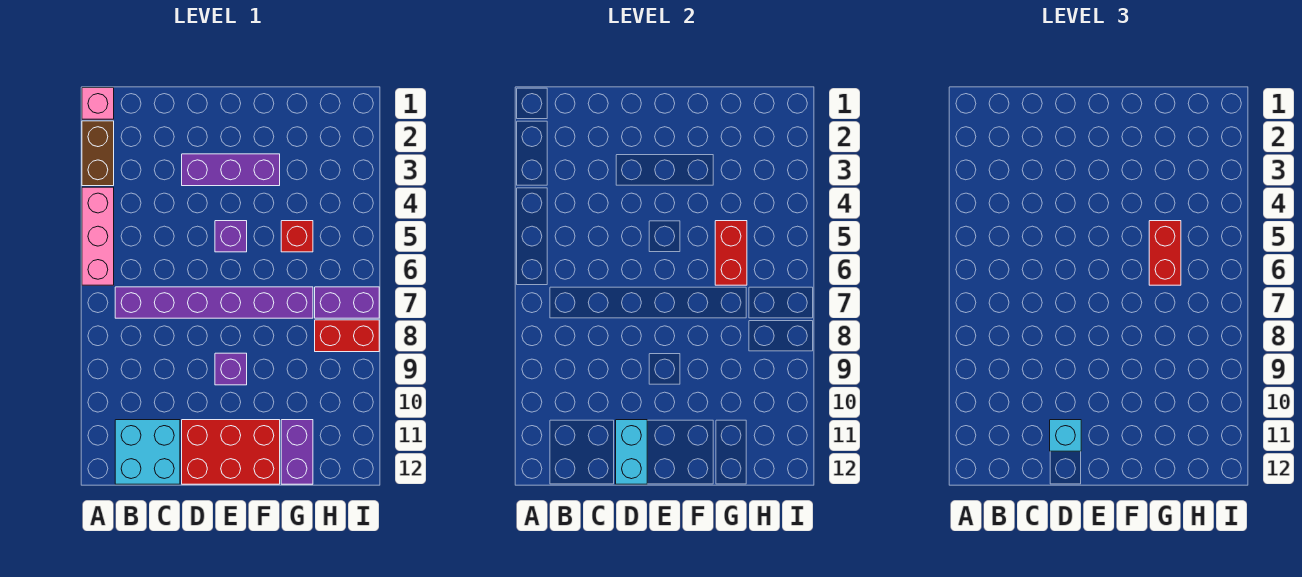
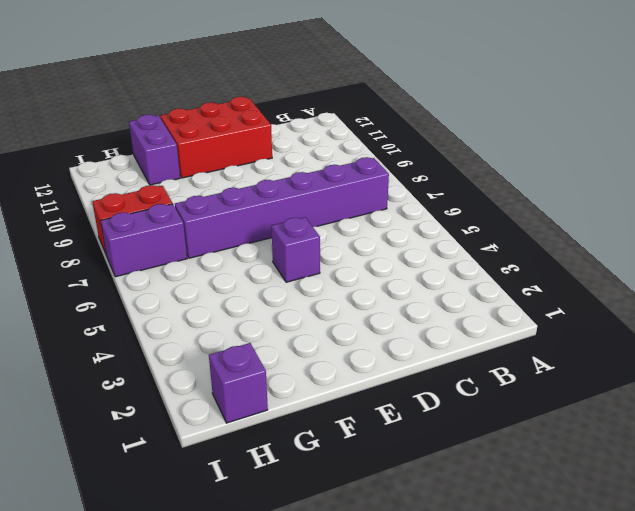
purple 1x1 brick [209,343,268,423] -> purple 1x1 brick moved to [215,353,247,385]
none -> pink 1x1 brick [82,88,114,119]
none -> brown 1x2 brick [82,121,114,186]
none -> pink 1x3 brick [82,187,114,285]

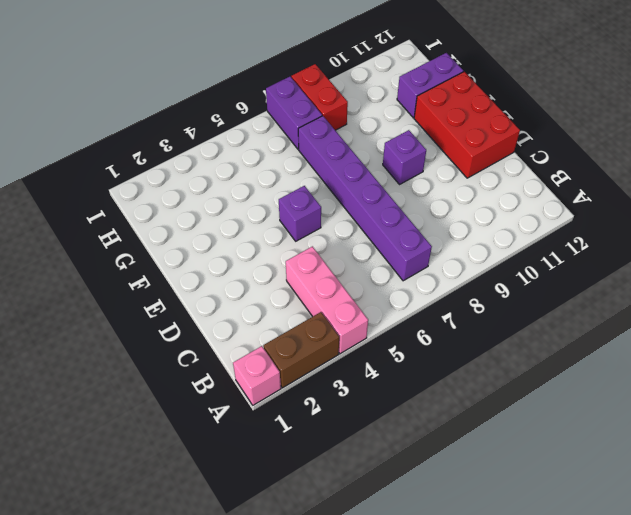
pink 1x3 brick [286,246,368,354] -> pink 1x3 brick turned to [82,187,114,285]
none -> cyan 2x2 brick [115,420,180,484]
none -> purple 1x3 brick [182,154,280,186]
none -> red 1x1 brick [281,221,313,252]

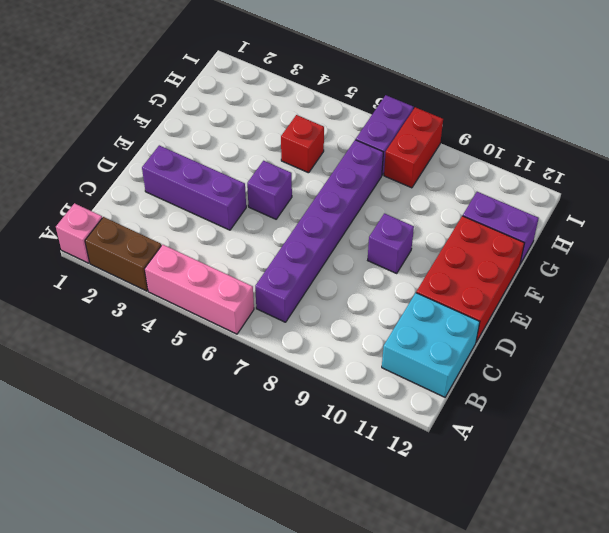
purple 1x3 brick [142,145,246,230] -> purple 1x3 brick turned to [182,154,280,186]
none -> cyan 1x2 brick [616,420,647,484]
none -> red 1x2 brick [715,221,747,285]
none -> cyan 1x1 brick [1050,420,1081,451]

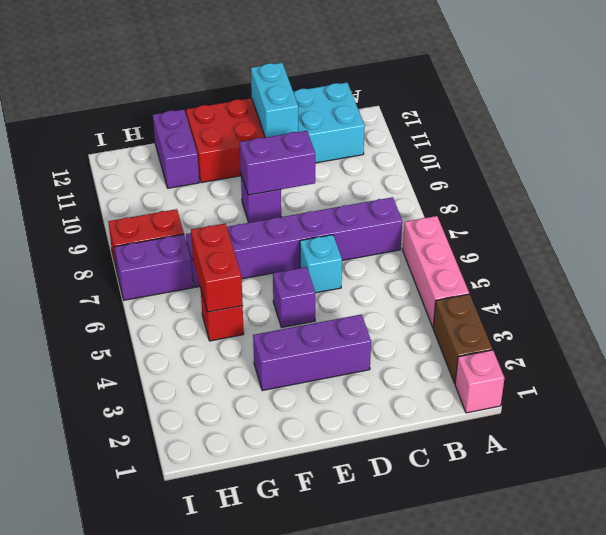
cyan 1x1 brick [300,235,342,293] -> cyan 1x1 brick moved to [1050,420,1081,451]
purple 1x2 brick [240,131,315,195] -> none
none -> red 1x2 brick [1149,221,1181,285]

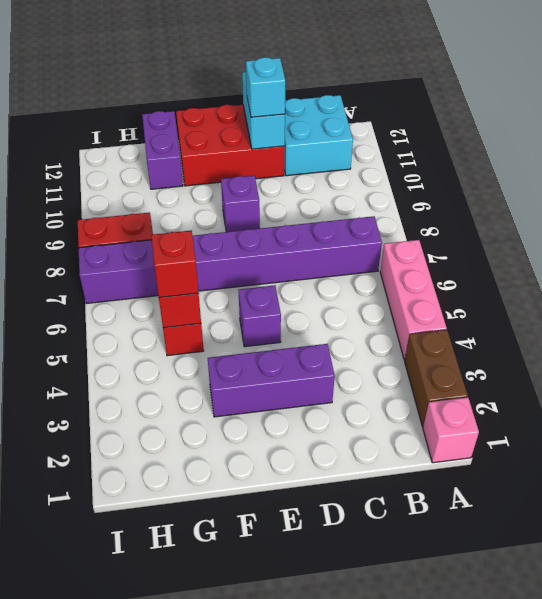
red 1x1 brick [151,231,198,298] -> red 1x2 brick [1149,221,1181,285]

